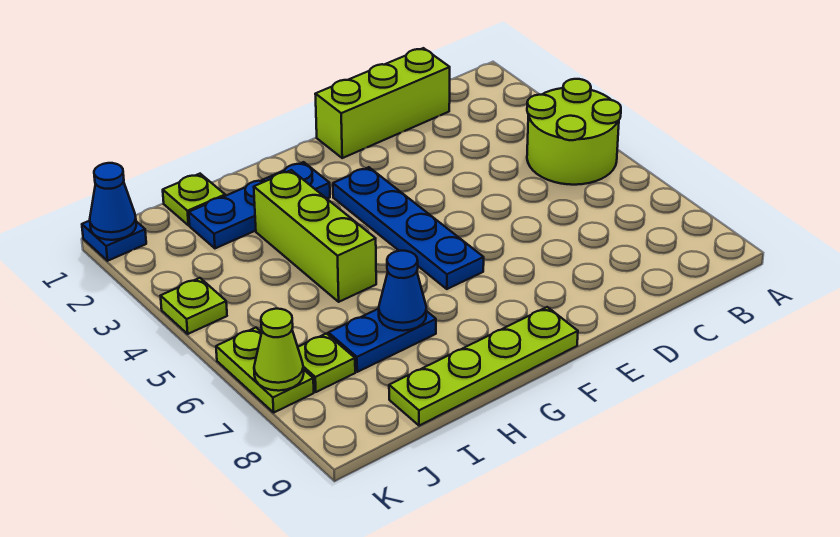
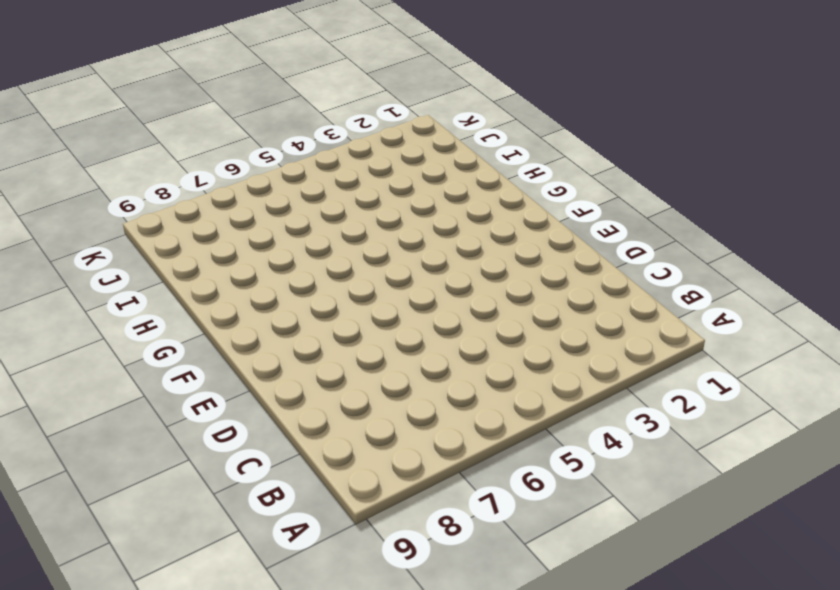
none -> lime 2x2 round brick [527,79,621,185]
none -> lime 1x3 brick [315,48,450,158]
none -> blue 1x4 plate [333,167,484,289]

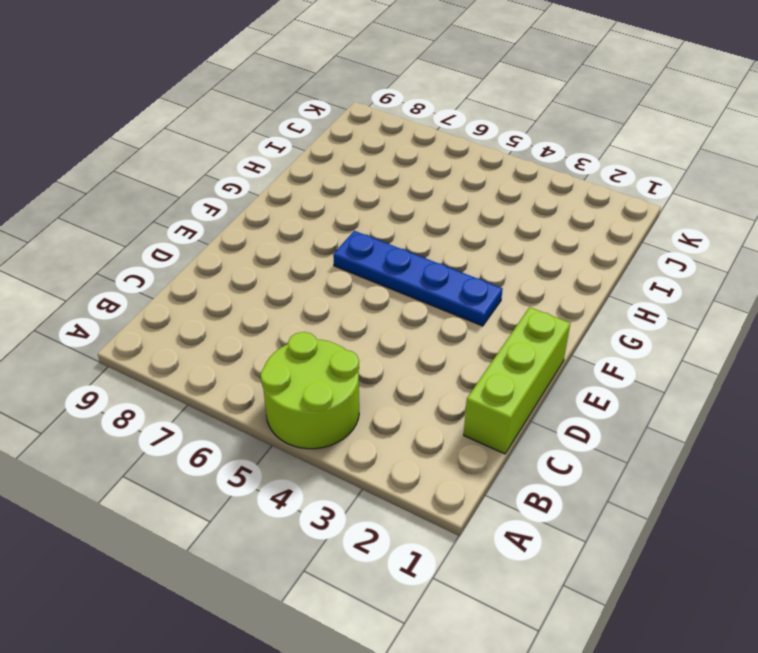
none -> lime 1x4 plate [389,307,578,426]
none -> blue 1x3 plate [189,162,330,248]
none -> lime 1x3 brick [254,170,376,302]

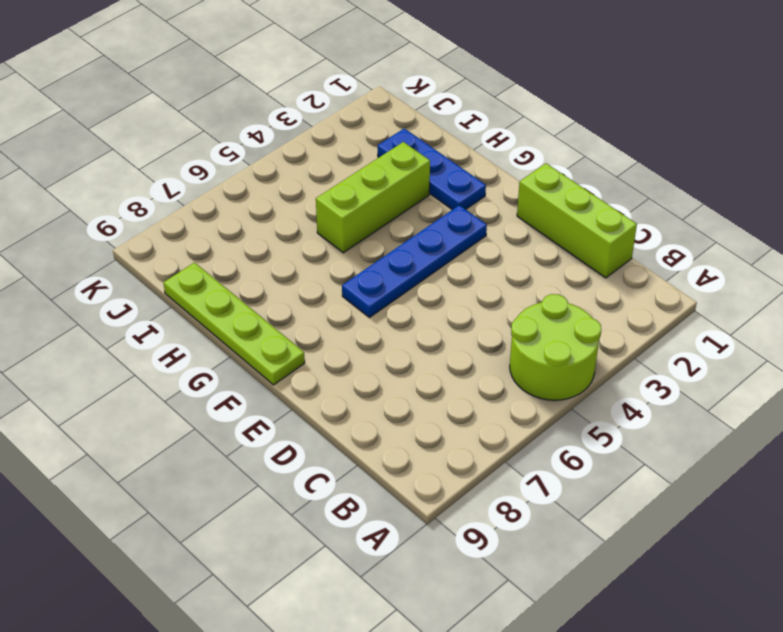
none -> blue 1x2 plate [329,309,436,372]
none -> lime 1x1 plate [163,174,225,225]
none -> lime 1x1 plate [298,334,355,392]

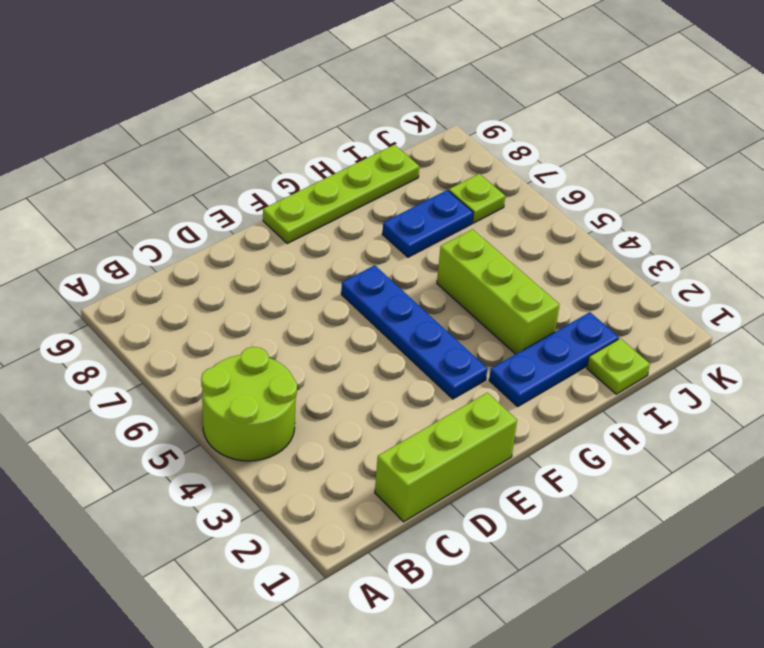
none -> blue 1x1 plate [82,221,146,261]
none -> lime 1x1 plate [161,278,227,334]
none -> lime 1x2 plate [216,327,314,412]

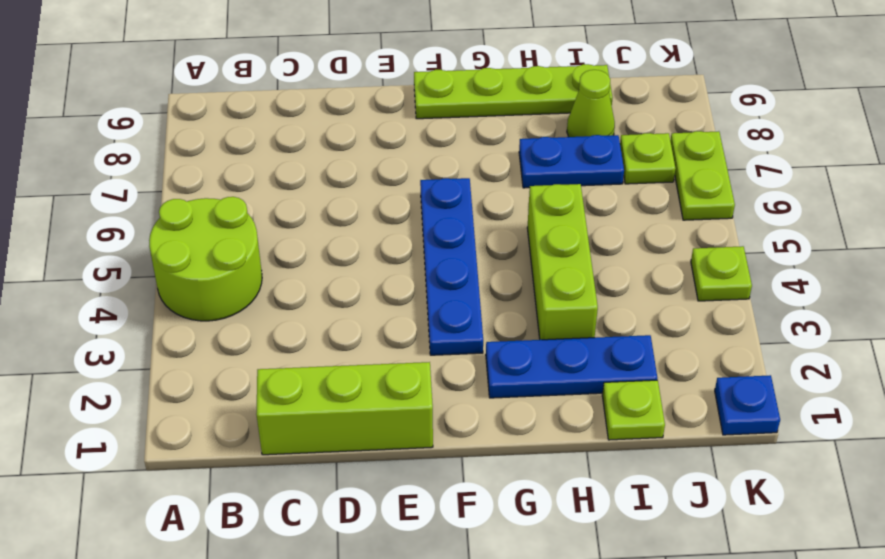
lime 1x1 cone [567,70,615,137] -> lime 1x1 cone moved to [254,309,304,391]
none -> blue 1x1 cone [379,251,426,331]
none -> blue 1x1 cone [90,163,136,240]

